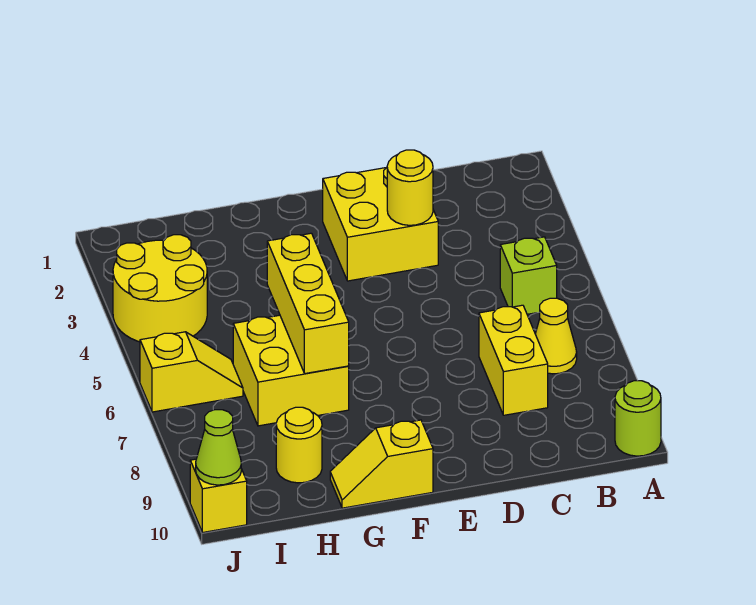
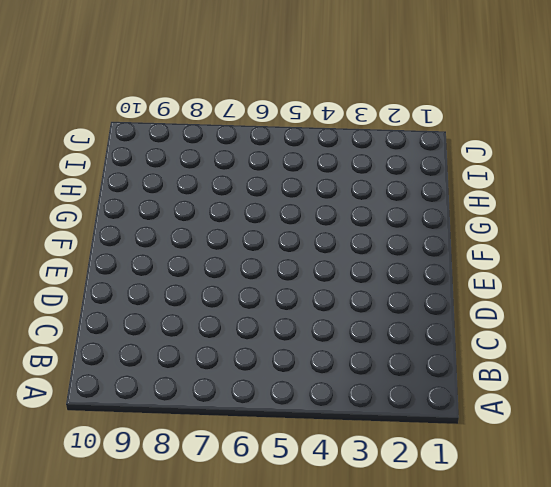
none -> lime 1x1 round brick [615,381,661,456]
none -> lime 1x1 brick [500,237,557,314]
none -> yellow 1x1 cone [535,298,577,374]

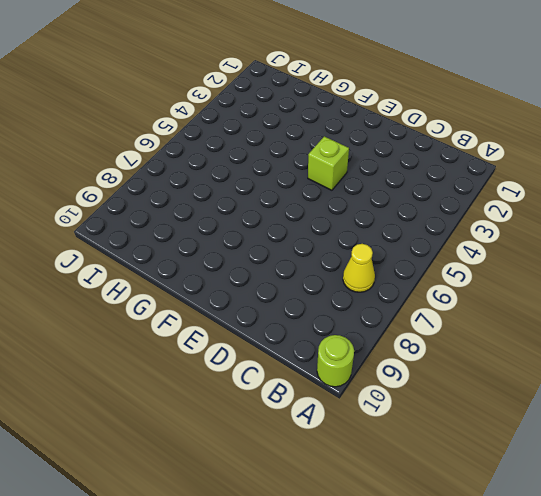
lime 1x1 brick [308,136,349,190] -> lime 1x1 brick moved to [500,237,557,314]
none -> yellow 1x2 brick [479,305,548,415]
none -> yellow 2x2 brick [323,167,438,281]
none -> yellow 1x2 slope [330,420,433,508]

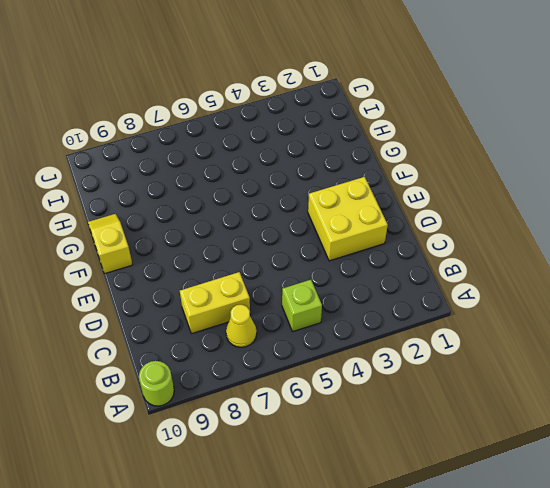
none -> yellow 2x2 brick [233,315,349,426]
none -> yellow 1x1 round brick [276,407,322,483]
none -> yellow 2x2 round brick [113,235,207,342]

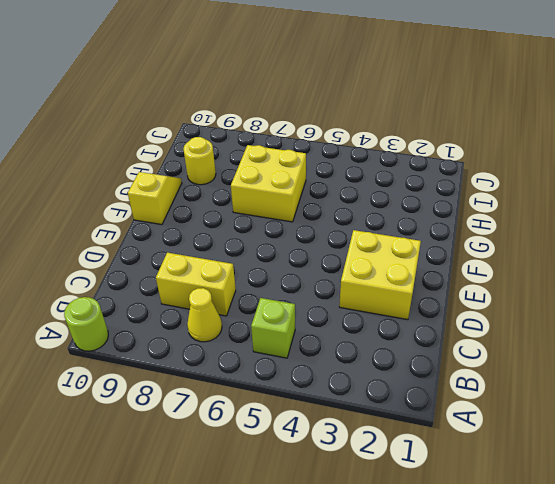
none -> yellow 2x2 round brick [113,235,207,342]
none -> yellow 1x2 slope [140,332,243,412]
none -> yellow 1x1 brick [190,459,247,533]

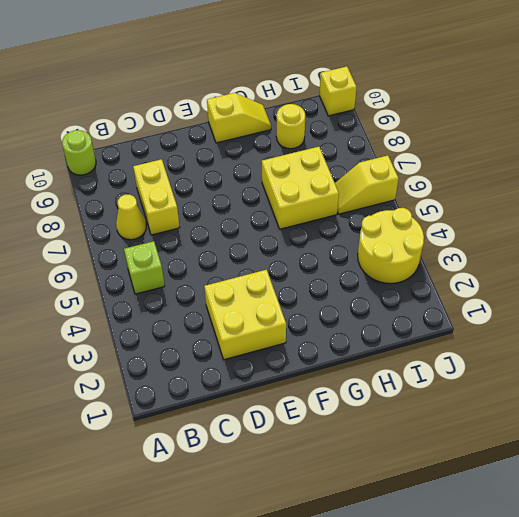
none -> yellow 1x1 round brick [387,150,433,225]
none -> yellow 1x3 brick [267,233,349,373]
none -> lime 1x1 cone [196,410,241,485]

